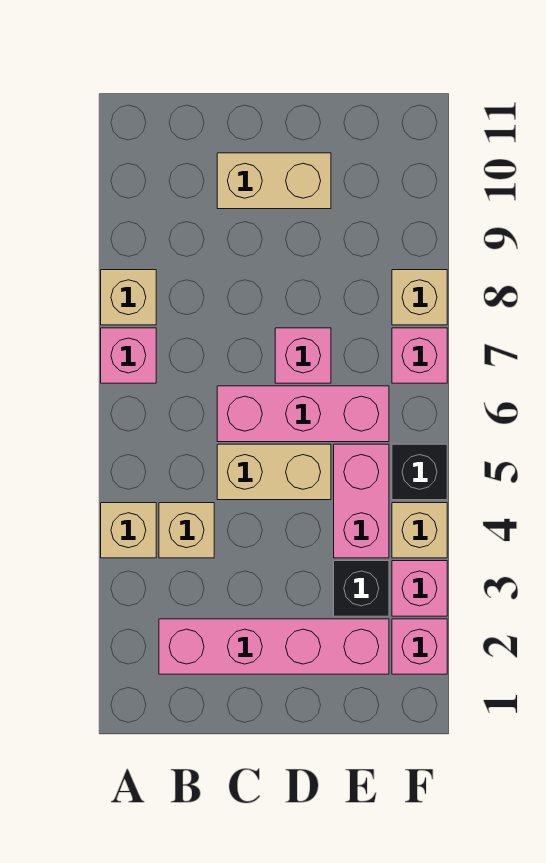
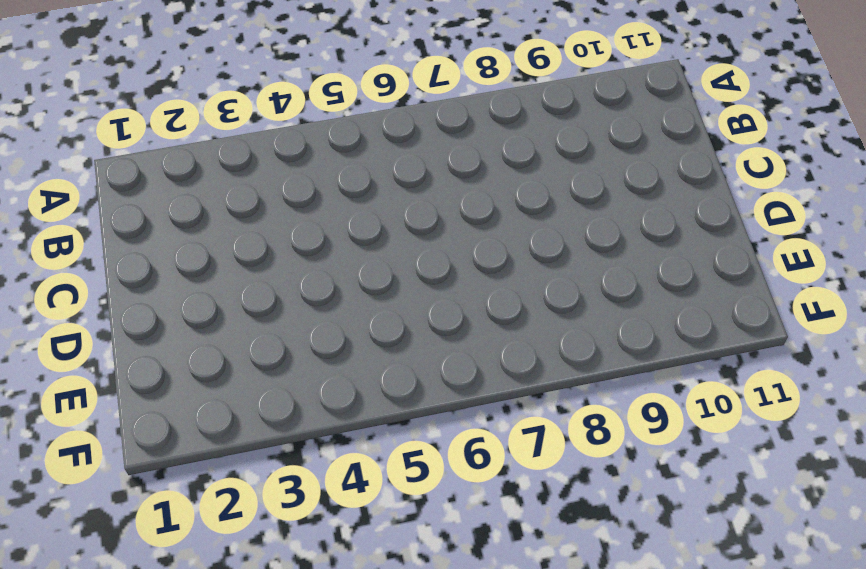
none -> tan 1x1 brick [101,503,156,558]
none -> pink 1x1 brick [101,328,156,383]
none -> tan 1x1 brick [101,270,156,325]

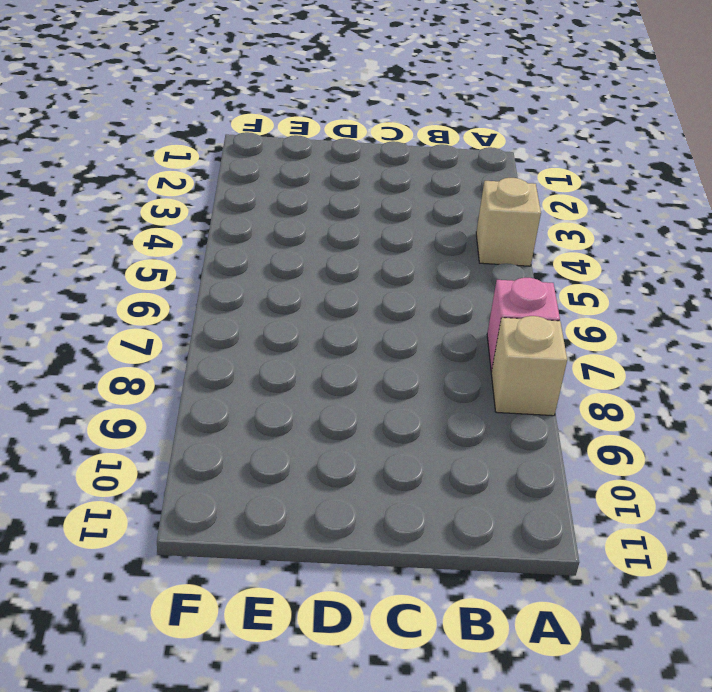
none -> pink 1x4 brick [159,619,389,674]
none -> tan 1x1 brick [159,503,214,558]
none -> tan 1x2 brick [217,444,331,500]

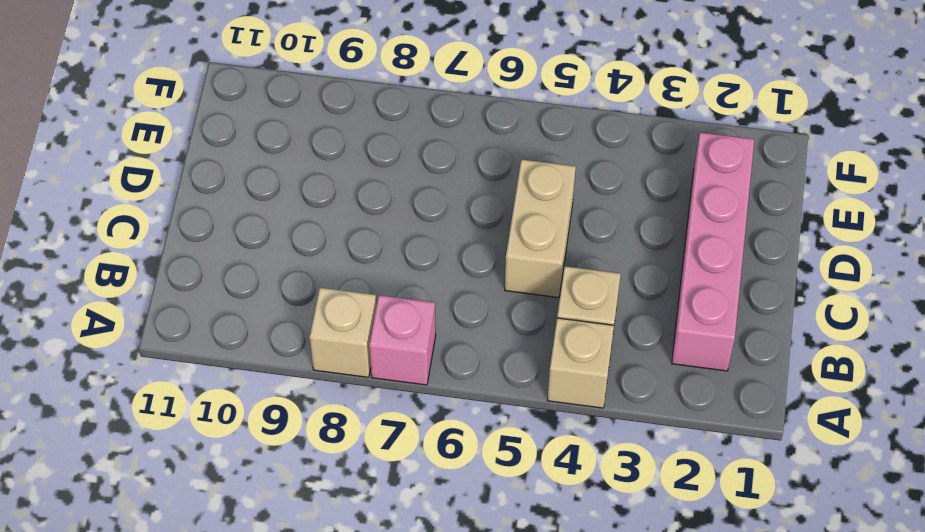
none -> pink 1x3 brick [217,386,389,442]
none -> tan 1x2 brick [217,153,331,209]
none -> pink 1x1 brick [275,328,331,383]

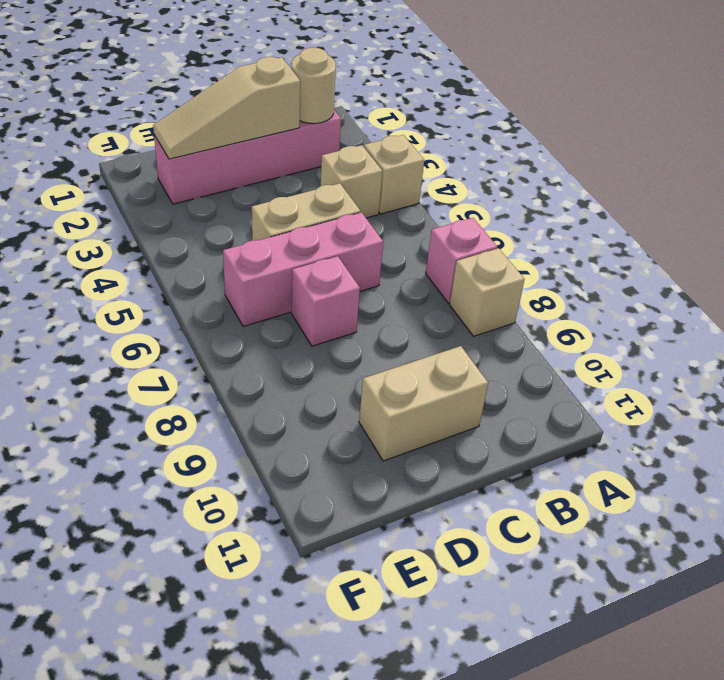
tan 1x1 round brick [291,48,336,124] -> none
tan 1x3 slope [153,57,300,159] -> none
none -> black 1x1 brick [334,561,389,616]
none -> pink 1x2 brick [334,444,389,558]
none -> pink 1x1 brick [392,619,447,674]

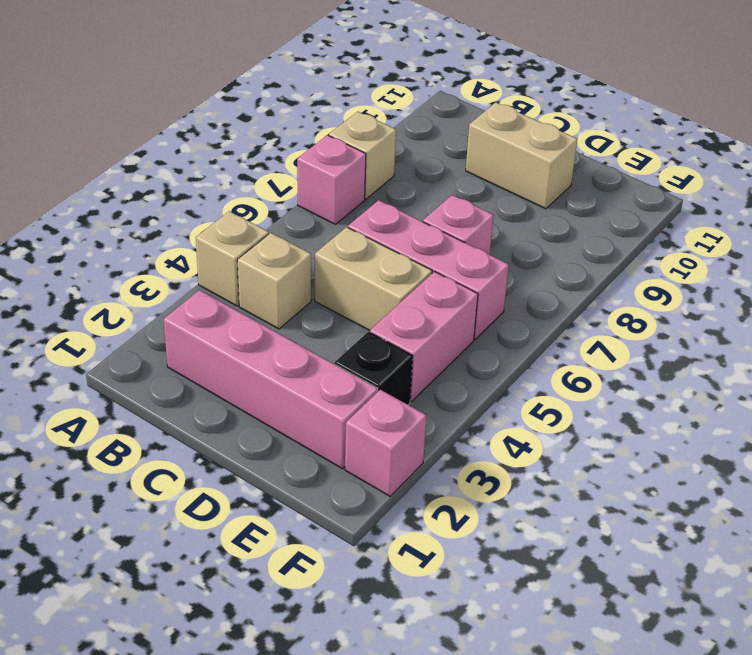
none -> pink 1x1 brick [392,561,447,616]
none -> tan 1x1 brick [392,503,447,558]
none -> black 1x1 brick [392,444,447,500]

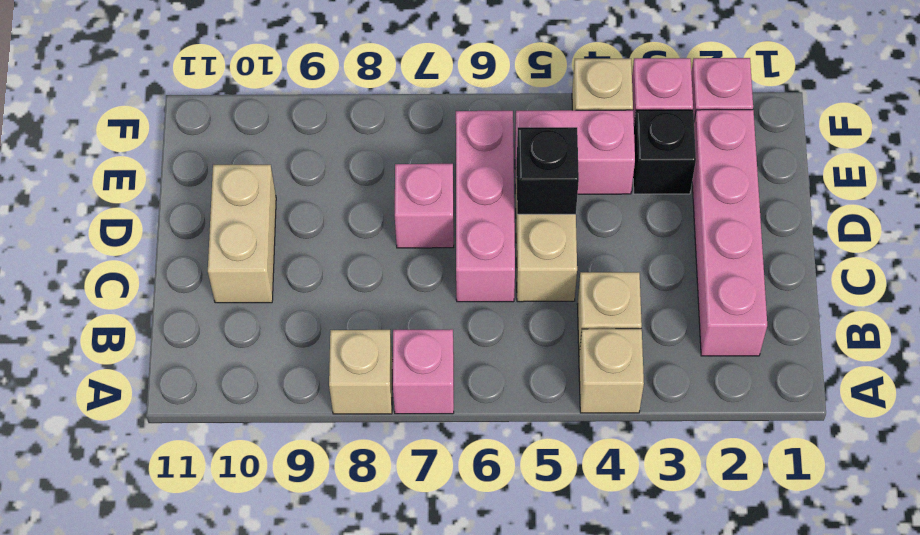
black 1x1 brick [516,127,579,214] -> black 1x1 brick moved to [392,444,447,500]
none -> pink 1x1 brick [392,328,447,383]
none -> tan 1x1 brick [392,270,447,325]

